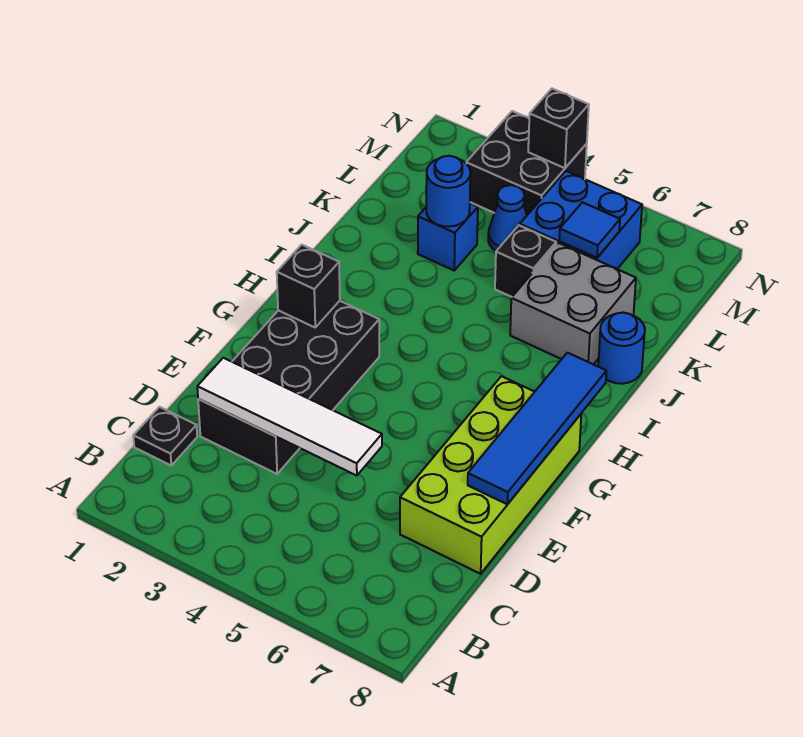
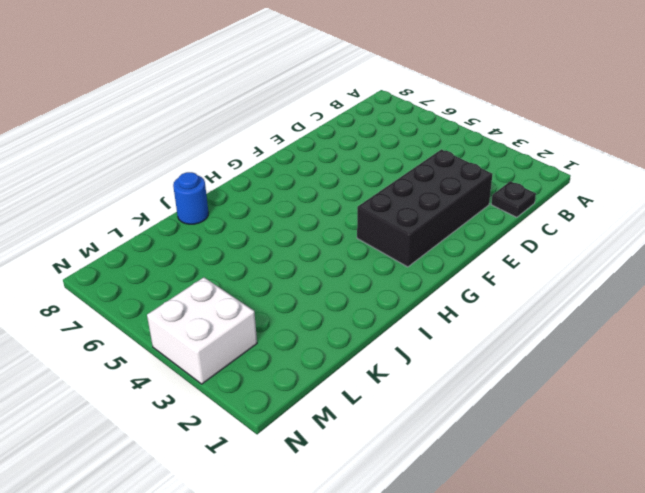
white 2x2 brick [147,277,257,384] -> black 2x2 brick [466,111,587,215]
none -> lime 2x4 brick [400,376,581,574]
none -> grey 2x2 brick [510,243,636,364]
none -> blue 1x1 brick [418,203,478,270]

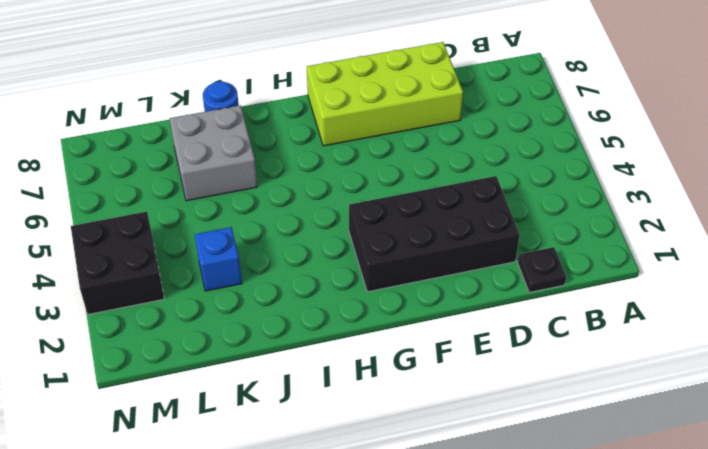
none -> black 1x1 brick [495,225,556,297]
none -> blue 1x1 cone [488,185,527,251]
none -> blue 2x2 brick [520,171,642,269]

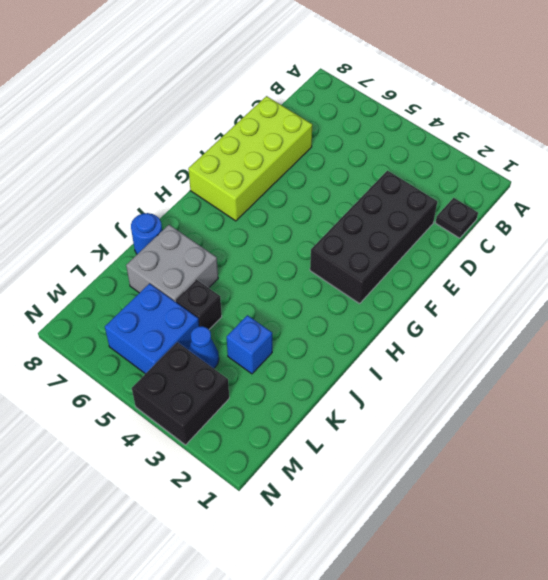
none -> white 1x4 tile [197,358,382,476]
none -> blue 1x4 tile [468,353,606,504]
none -> black 1x1 brick [277,245,340,327]

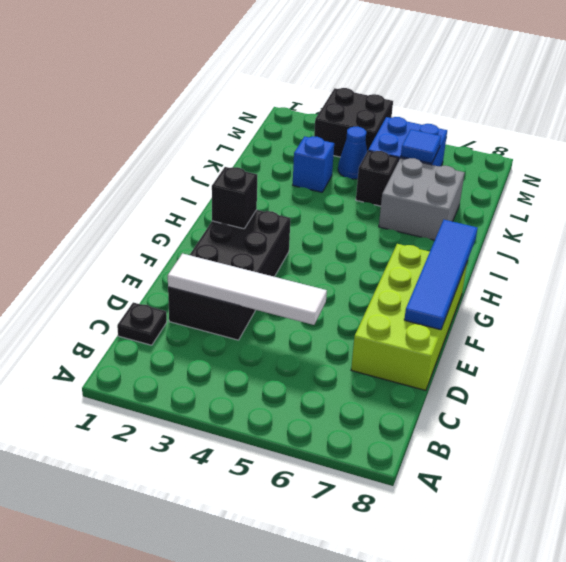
none -> blue 1x1 round brick [598,313,645,384]
none -> blue 1x1 round brick [426,156,470,227]
none -> black 1x1 brick [528,89,589,168]

